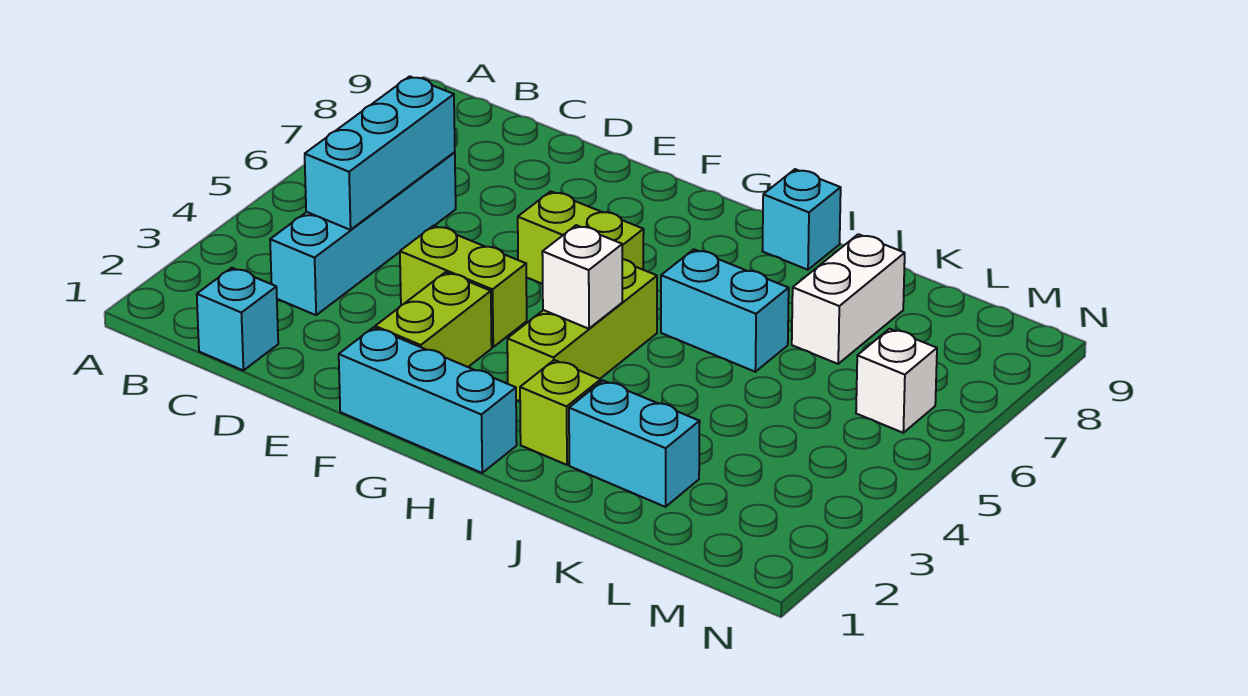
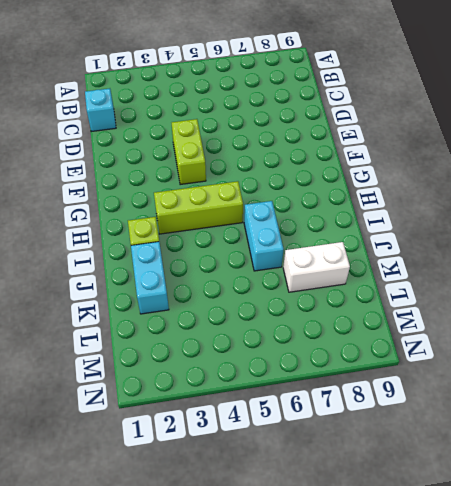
none -> cyan 1x4 brick [270,152,456,315]
none -> cyan 1x3 brick [339,327,517,473]
none -> lime 1x2 brick [375,272,492,367]

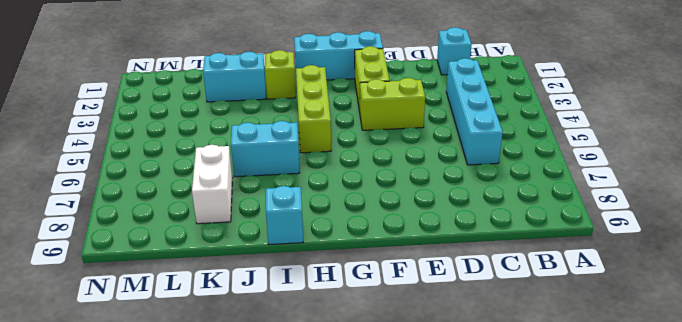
none -> lime 1x2 brick [518,191,644,284]
none -> white 1x1 brick [856,329,937,433]
none -> cyan 1x3 brick [305,76,455,230]

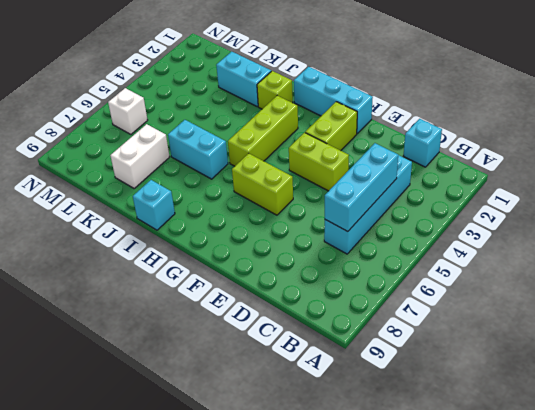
none -> white 1x1 brick [542,225,622,329]

